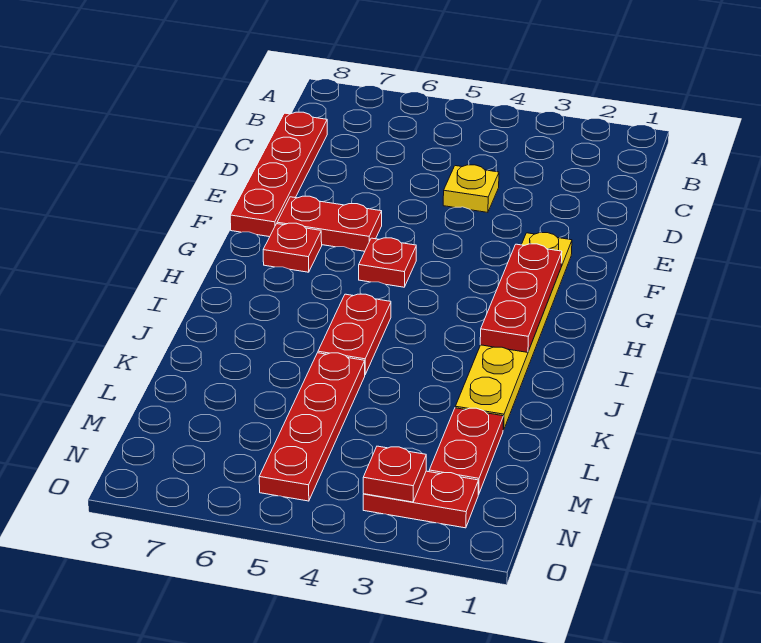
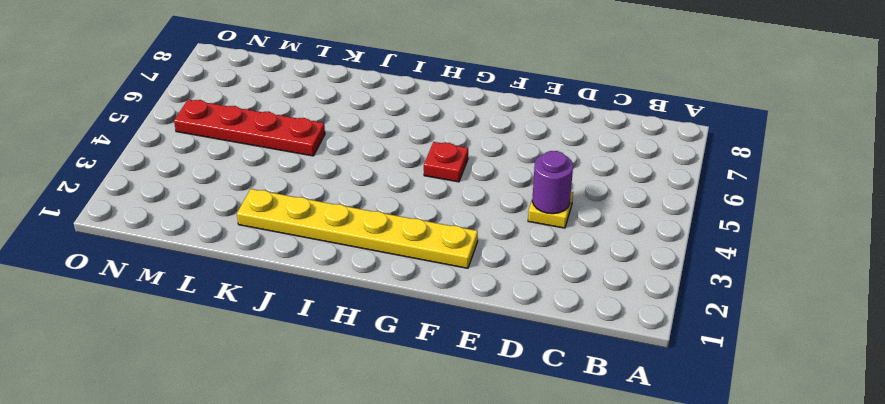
purple 1x1 round brick [532,151,573,214] -> none
none -> red 1x4 plate [230,112,327,237]
none -> red 1x2 plate [277,196,382,251]
none -> red 1x1 plate [263,223,322,272]

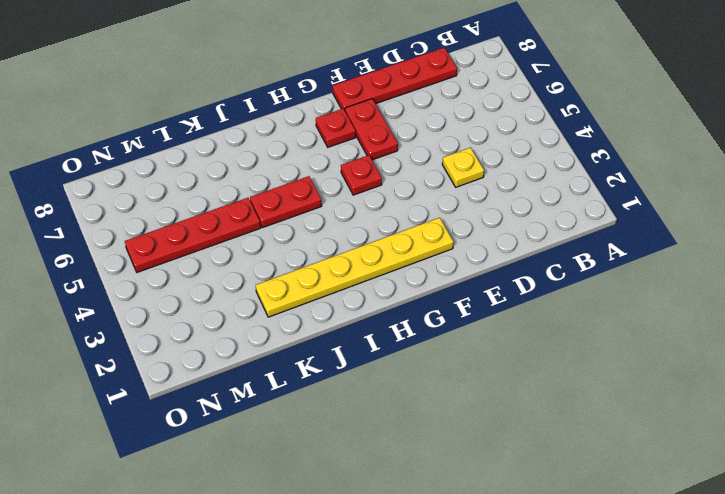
none -> red 1x2 plate [429,408,504,494]
none -> red 1x2 plate [363,471,479,528]
none -> red 1x3 plate [480,244,562,352]

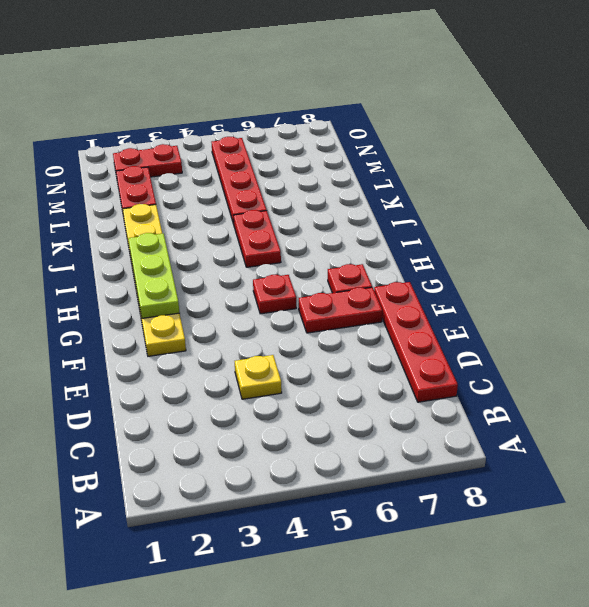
lime 1x3 plate [128,233,179,318] -> red 1x3 plate [480,244,562,352]
none -> red 1x1 plate [363,446,426,502]

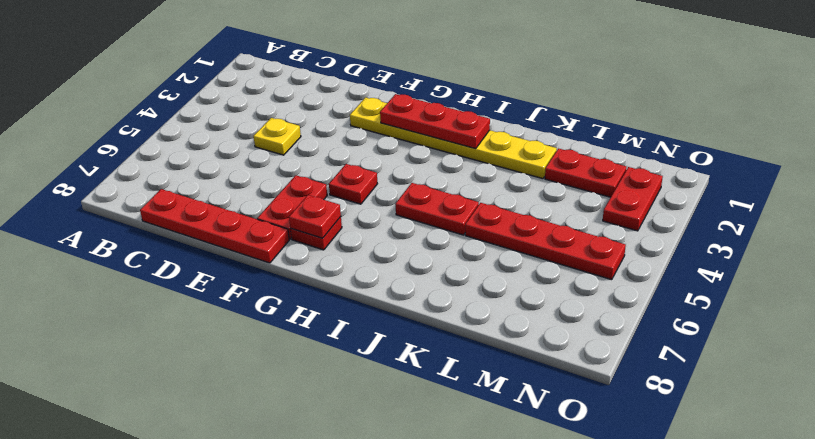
red 1x1 plate [289,195,341,238] -> red 1x1 plate moved to [363,446,426,502]

